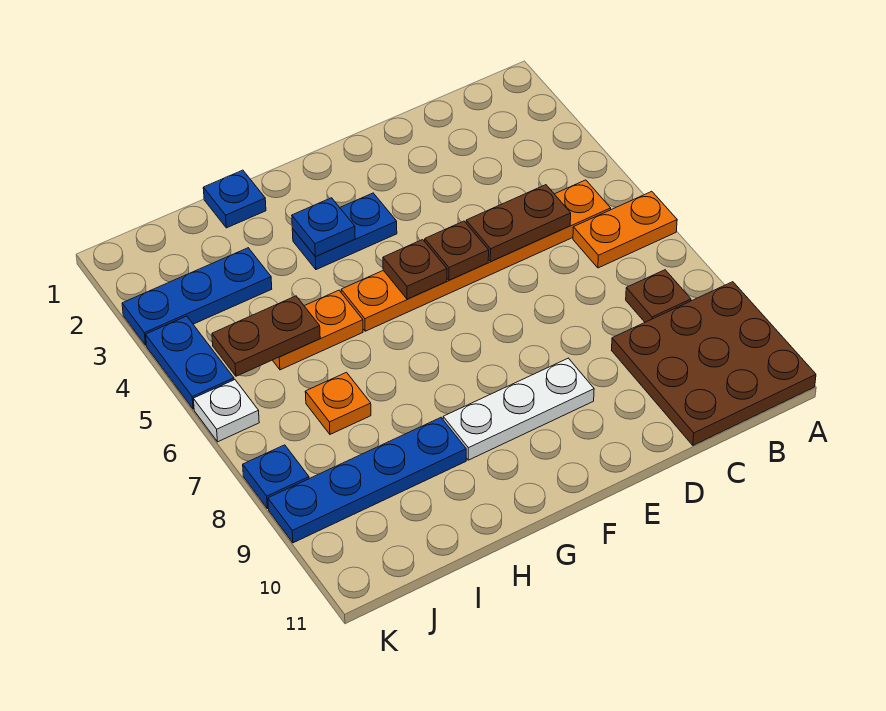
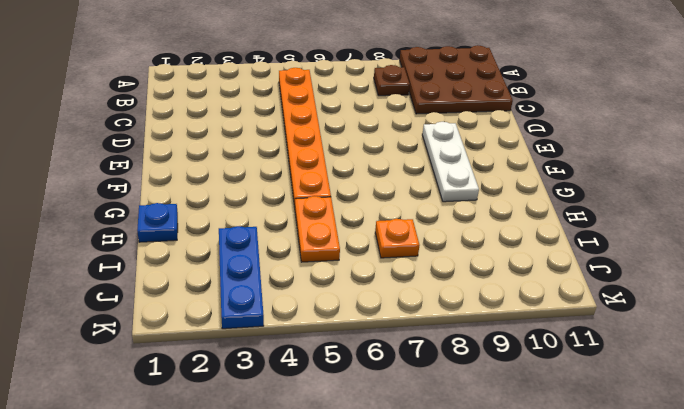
none -> orange 1x2 plate [573,191,677,268]
none -> blue 1x2 plate [292,193,397,270]
none -> blue 1x4 plate [268,418,466,543]

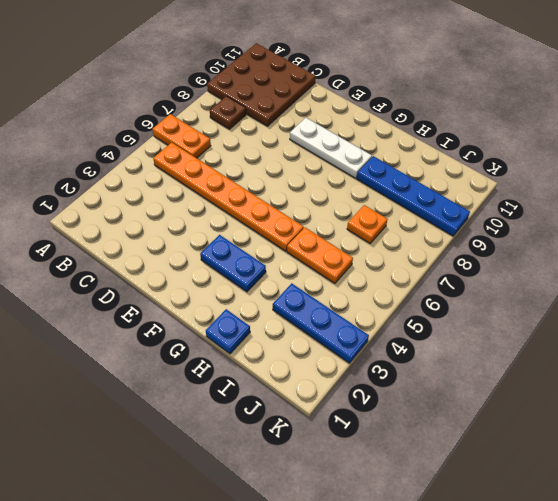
none -> blue 1x2 plate [146,316,234,409]
none -> white 1x1 plate [193,380,259,442]
none -> blue 1x1 plate [243,445,309,509]

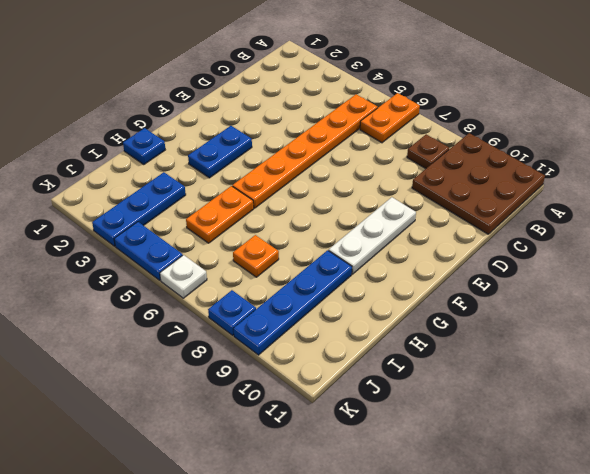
none -> brown 1x2 plate [466,185,571,262]
none -> brown 1x1 plate [425,221,489,280]
none -> brown 1x1 plate [383,240,447,299]

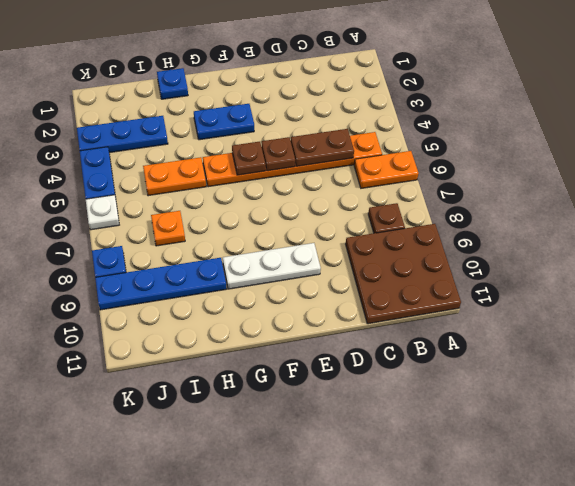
none -> blue 1x1 plate [292,198,355,256]
none -> brown 1x2 plate [212,296,320,376]

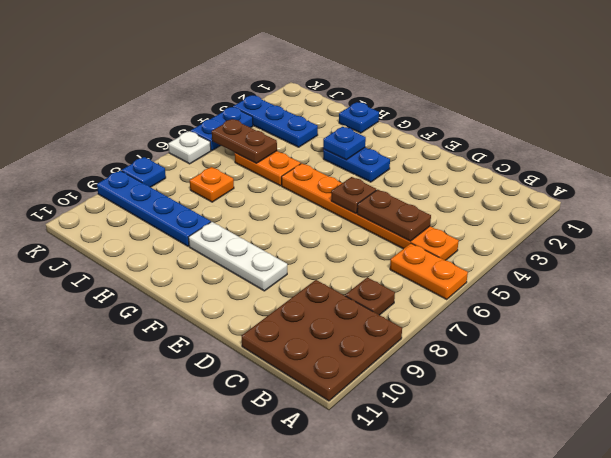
none -> brown 1x1 plate [383,240,447,299]

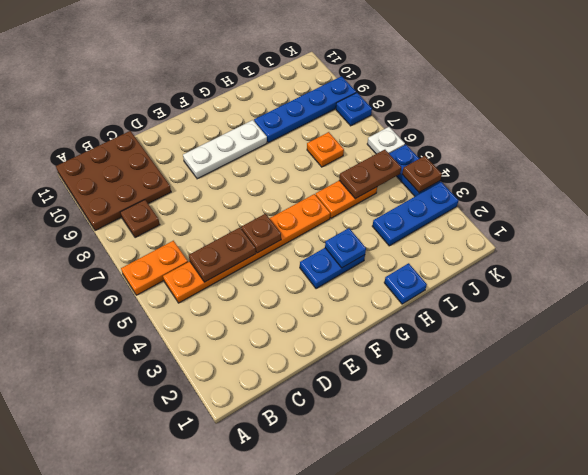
brown 1x1 plate [402,156,442,192] -> brown 1x1 plate moved to [383,240,447,299]

